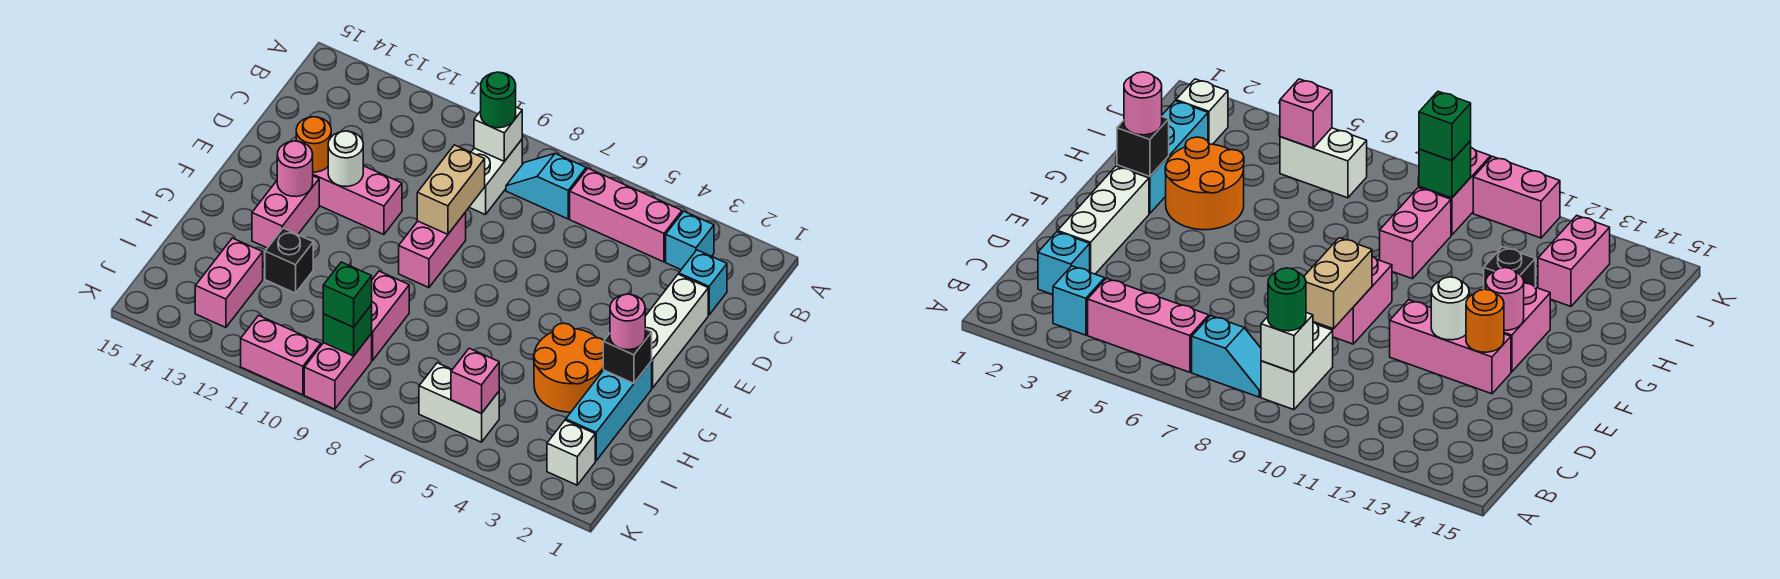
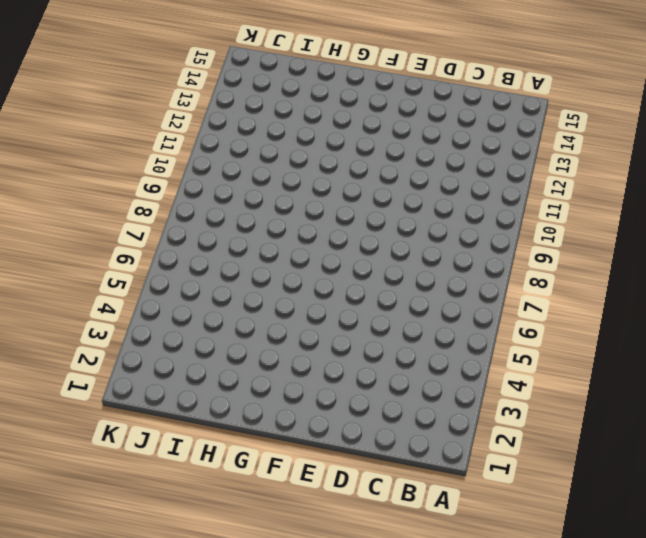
none -> cyan 1x1 brick [666,211,714,270]
none -> pink 1x3 brick [570,168,682,262]
none -> cyan 1x2 slope [506,154,586,219]

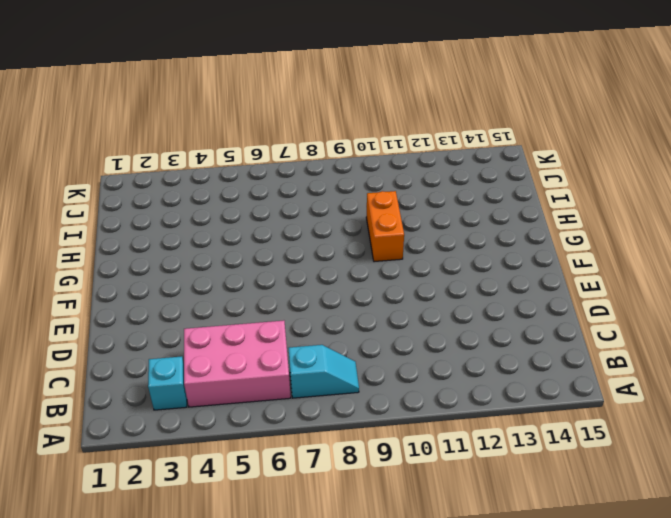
pink 2x3 brick [184,321,291,407] -> pink 1x3 brick [570,168,682,262]
orange 1x2 brick [366,191,404,262] -> none
none -> white 1x2 brick [469,140,522,215]
none -> cyan 1x1 brick [679,250,727,315]
none -> white 1x3 brick [645,274,708,388]

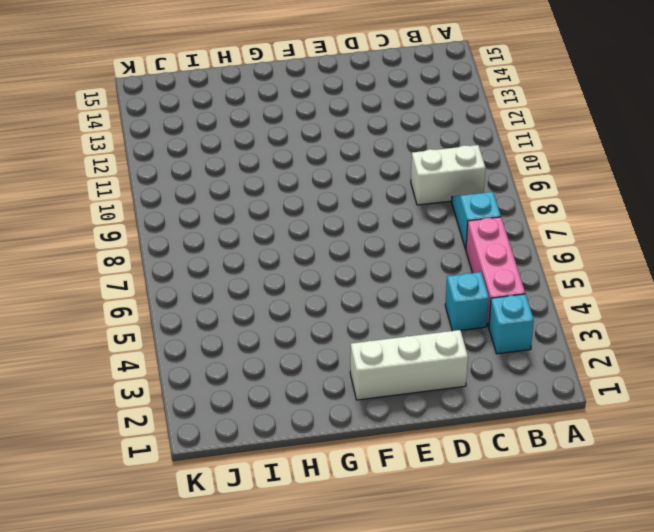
cyan 1x1 brick [445,272,489,331] -> cyan 1x1 brick moved to [679,250,727,315]
none -> pink 1x2 brick [399,212,466,288]
none -> pink 1x3 brick [313,166,402,235]
none -> pink 1x2 brick [252,176,319,248]

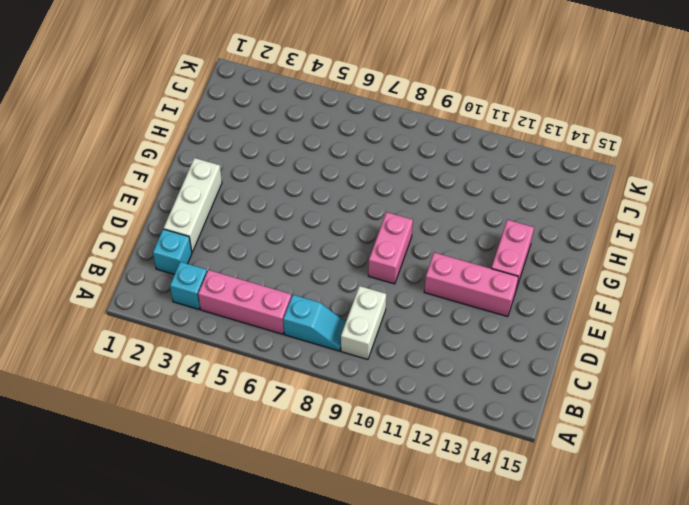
none -> cyan 1x3 brick [566,361,652,461]
none -> orange 2x2 round brick [534,323,604,412]
none -> pink 1x2 brick [371,271,409,361]

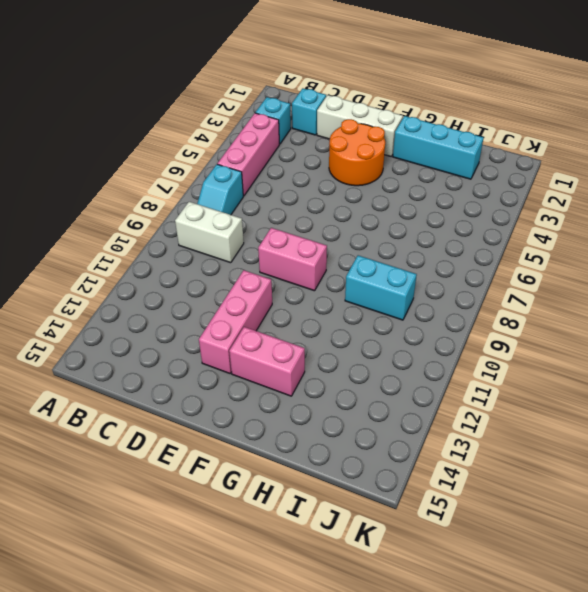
orange 2x2 round brick [329,119,385,186] -> orange 2x2 round brick moved to [534,323,604,412]
cyan 1x2 brick [345,255,417,320] -> pink 1x2 brick [371,271,409,361]
none -> black 1x1 brick [265,228,313,293]
none -> pink 1x2 brick [195,238,263,328]
none -> white 1x1 brick [547,420,595,485]

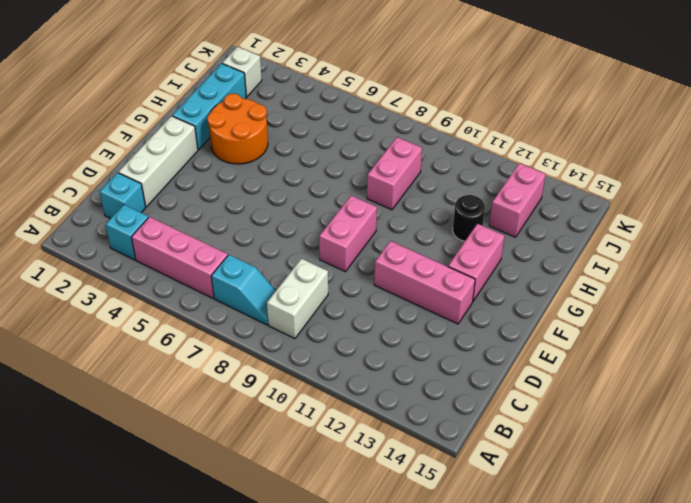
black 1x1 round brick [453,195,485,241] -> black 1x1 brick [265,228,313,293]
none -> white 1x2 brick [419,363,499,442]
none -> pink 1x2 brick [304,334,372,409]
none -> pink 1x2 brick [241,315,321,395]

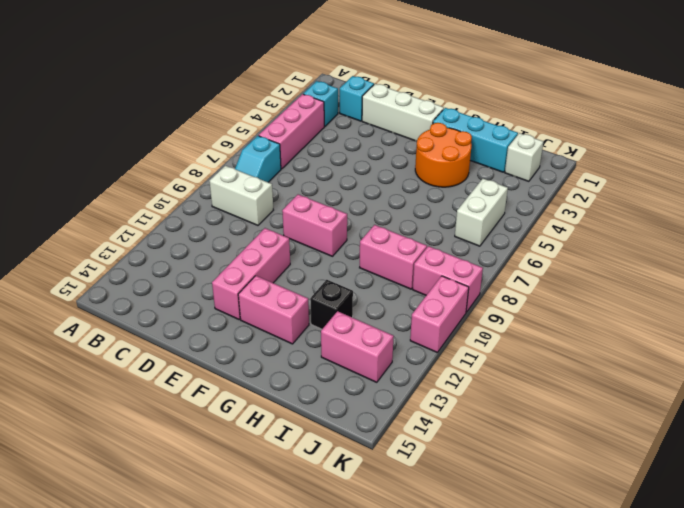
none -> white 1x1 brick [474,107,522,161]
none -> tan 1x2 brick [417,145,485,234]
none -> white 1x1 round brick [328,131,363,187]

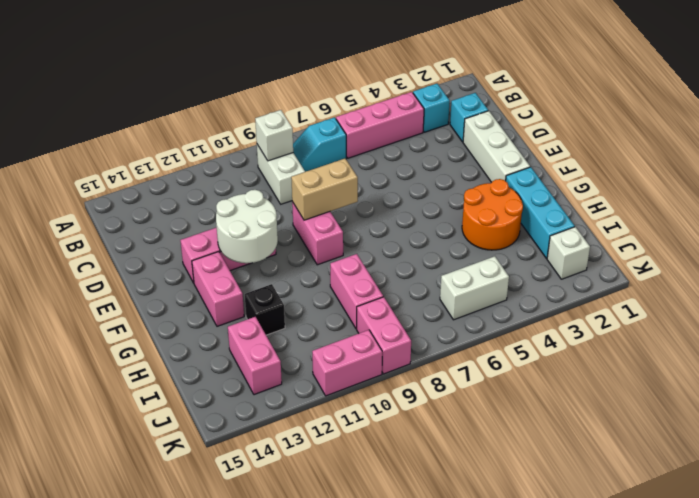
tan 1x2 brick [291,159,358,220] -> tan 1x2 brick turned to [417,145,485,234]
white 2x2 round brick [216,190,278,263] -> white 1x1 round brick [328,131,363,187]
none -> orange 1x1 round brick [296,117,331,172]
none -> pink 1x1 round brick [277,141,313,197]
none -> black 1x1 brick [603,329,652,383]

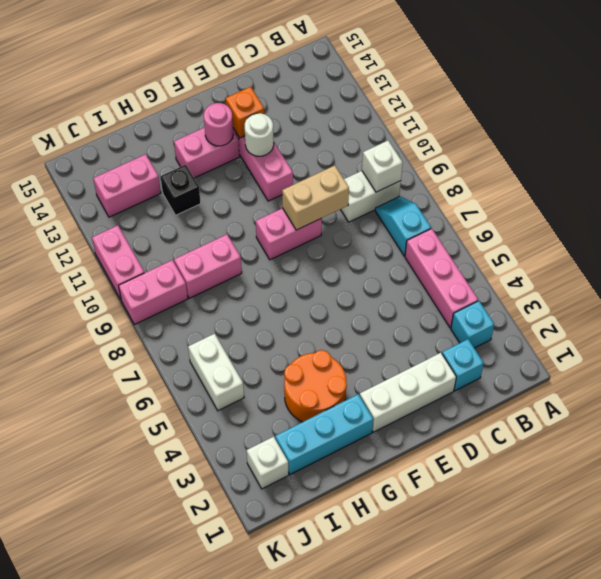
orange 1x1 brick [225,87,264,138] -> orange 1x1 round brick [296,117,331,172]
none -> black 1x1 brick [603,329,652,383]
none -> pink 1x1 brick [451,348,499,414]
none -> green 1x1 brick [323,305,372,356]

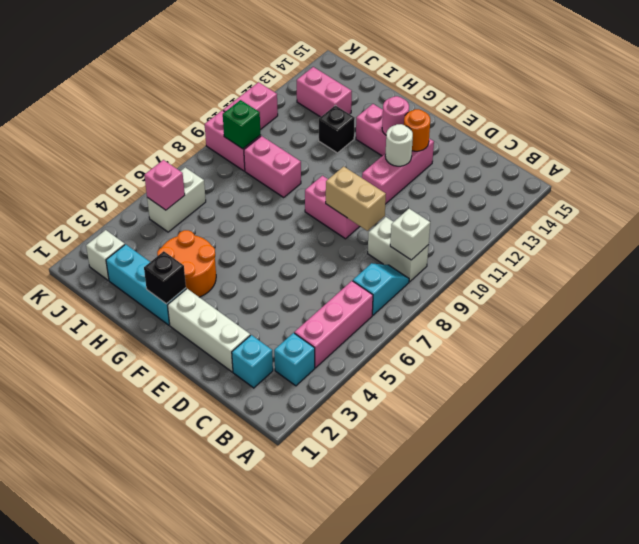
none -> green 1x1 round brick [481,72,516,128]
none -> pink 1x1 round brick [610,294,645,350]
none -> green 1x1 brick [323,262,372,327]

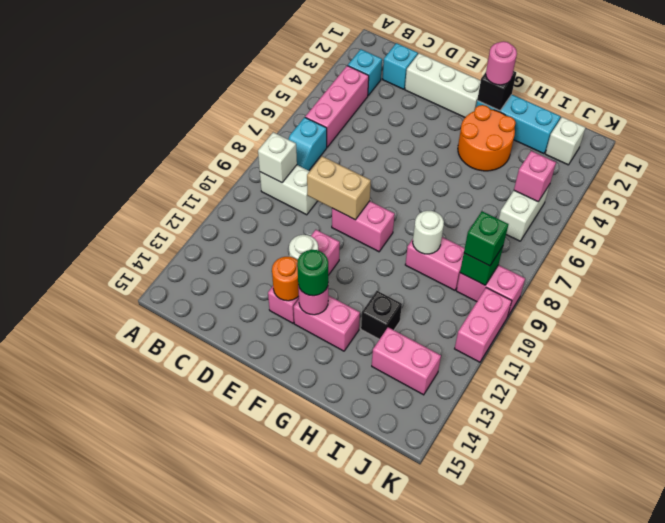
green 1x1 round brick [297,250,328,296] -> green 1x1 round brick moved to [481,72,516,128]
white 1x1 round brick [413,211,444,254] -> none

